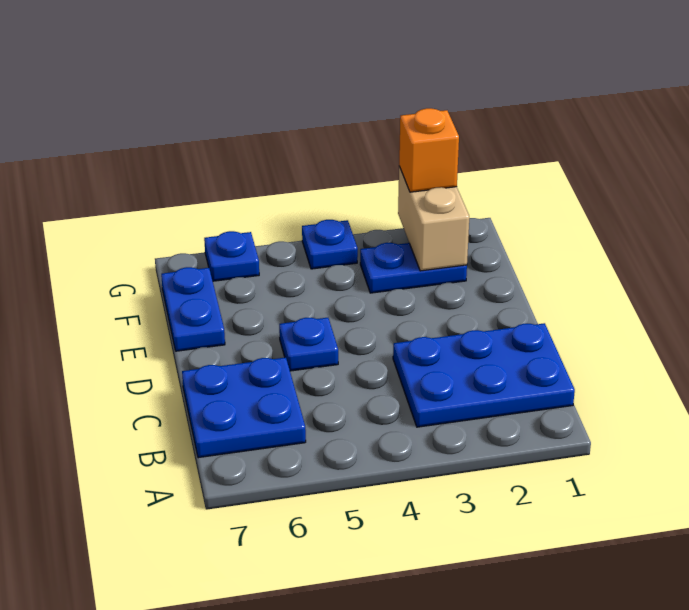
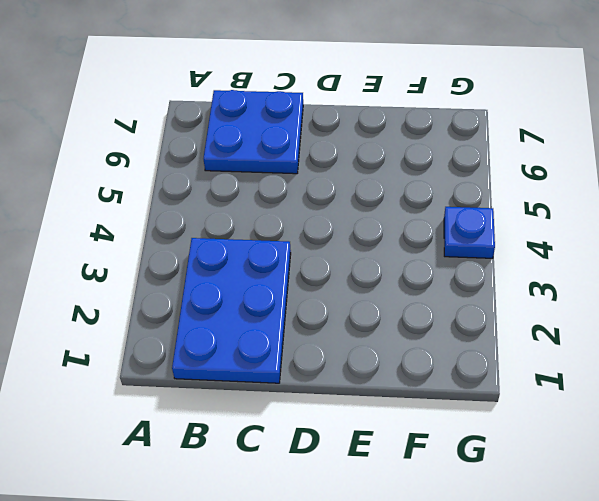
none -> blue 1x1 plate [279,318,338,371]
none -> blue 1x2 plate [161,267,225,351]

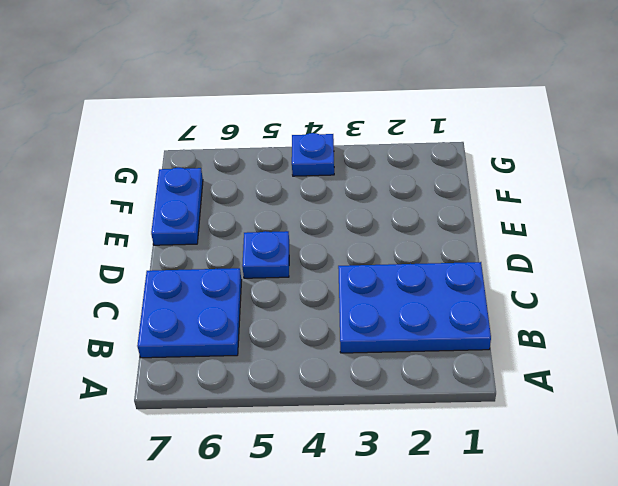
none -> blue 1x2 plate [360,243,467,293]
none -> blue 1x1 plate [204,231,259,281]

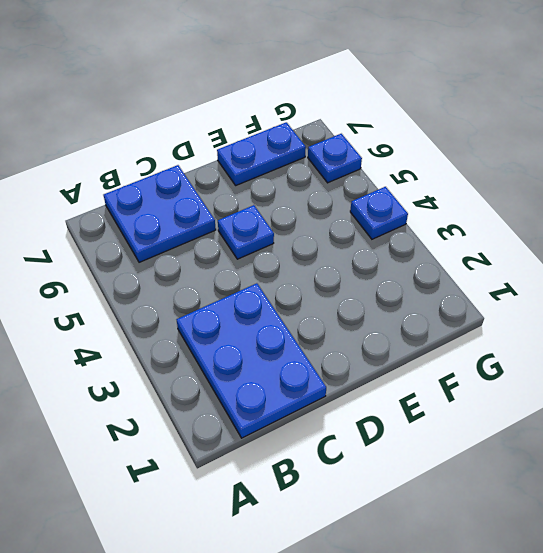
none -> blue 1x2 plate [360,243,467,293]
none -> tan 1x2 brick [398,166,469,271]

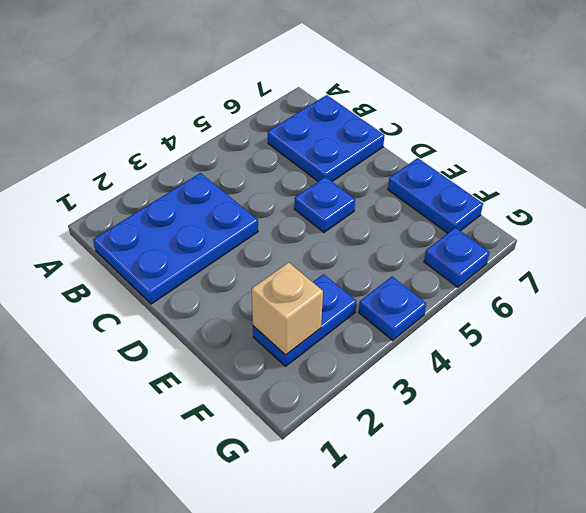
tan 1x1 brick [252,262,323,355] -> tan 1x2 brick [398,166,469,271]
none -> orange 1x1 brick [399,108,459,192]

